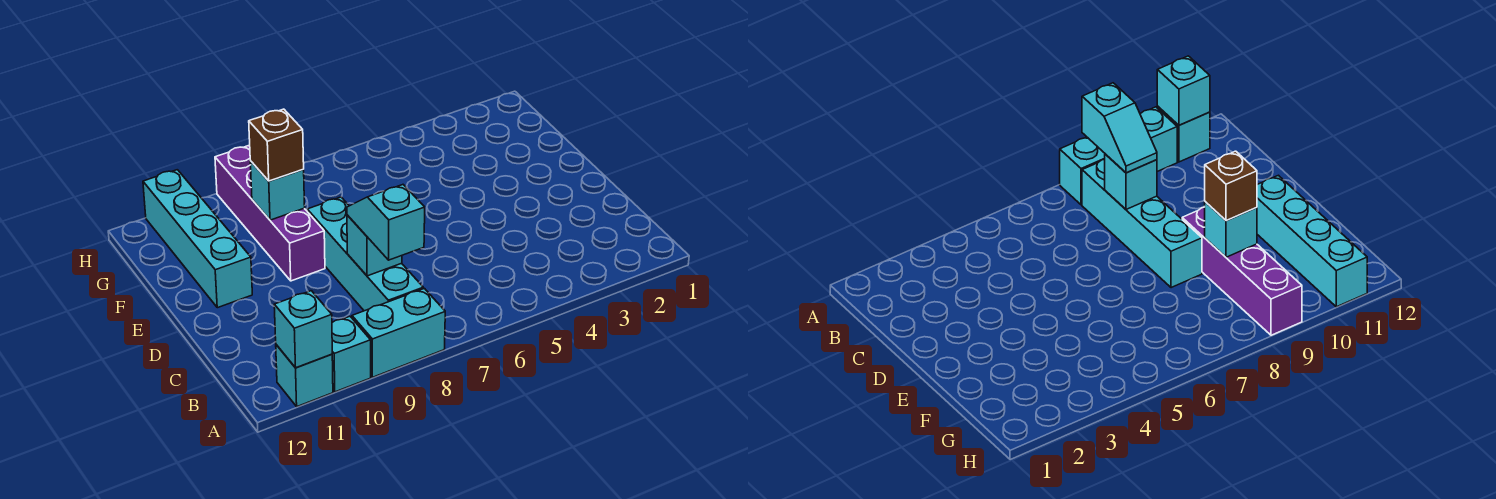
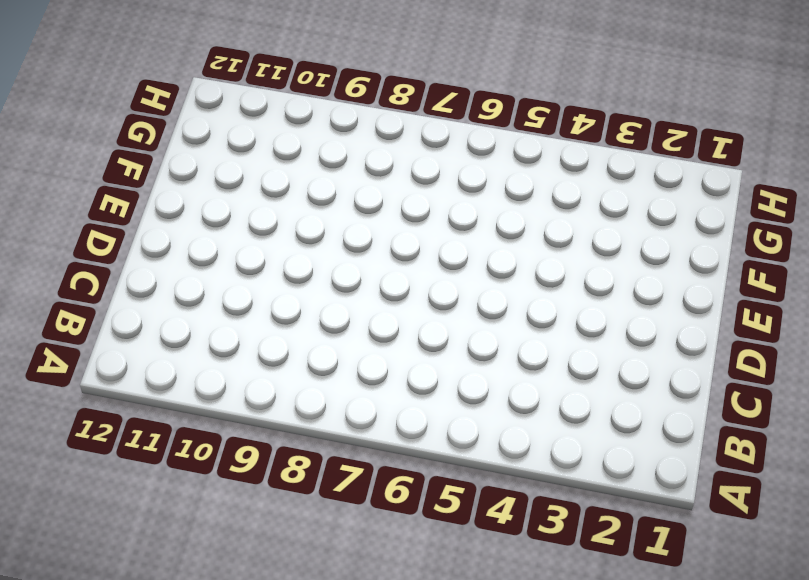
none -> cyan 1x2 brick [352,288,445,377]
none -> cyan 1x1 brick [332,316,371,392]

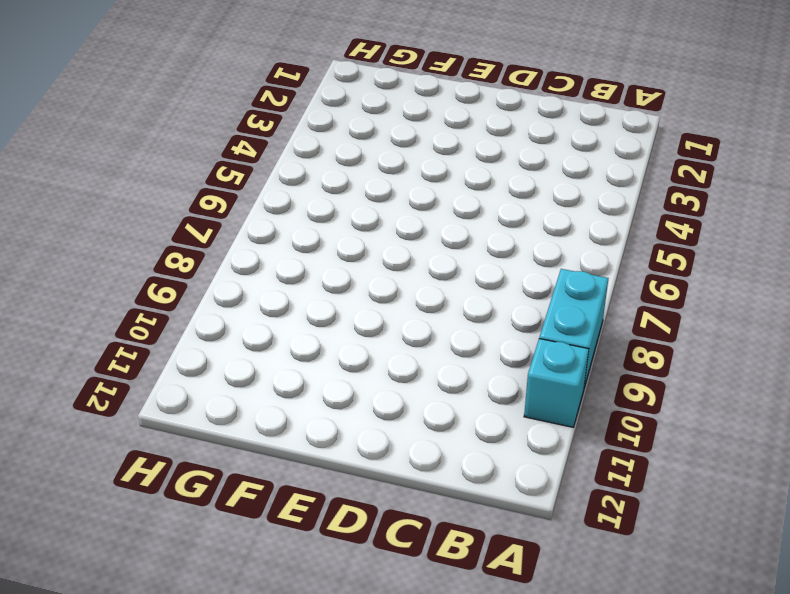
none -> cyan 1x1 brick [276,345,333,406]
none -> cyan 1x4 brick [307,197,423,311]

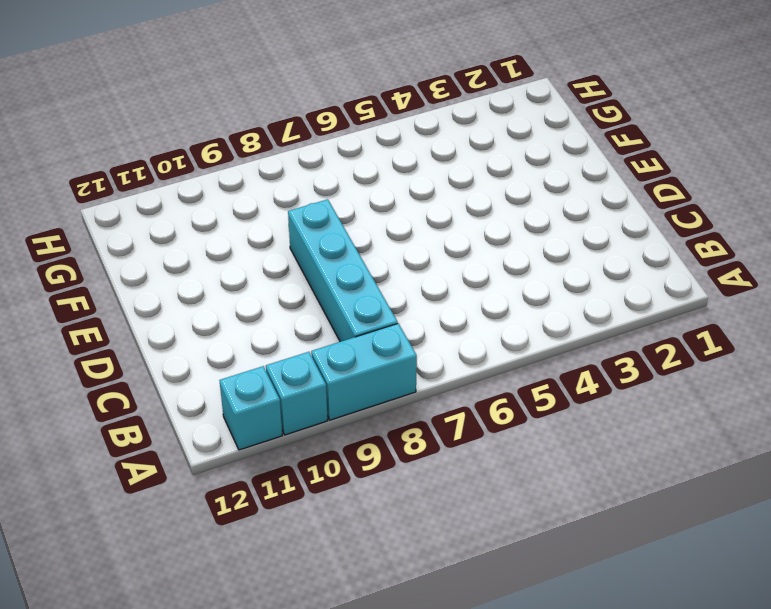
none -> purple 1x4 brick [215,146,325,281]
none -> cyan 1x4 brick [143,170,252,308]

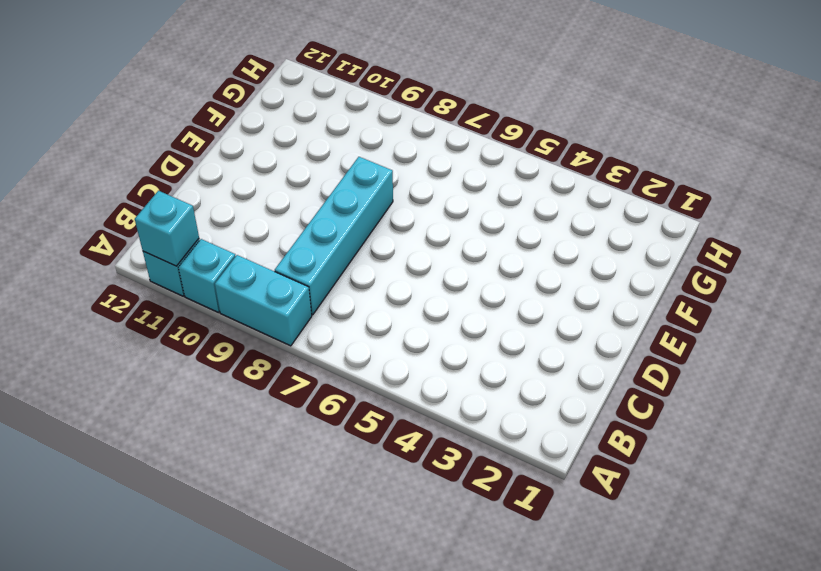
none -> purple 1x4 brick [215,146,325,281]
none -> cyan 1x4 brick [143,170,252,308]

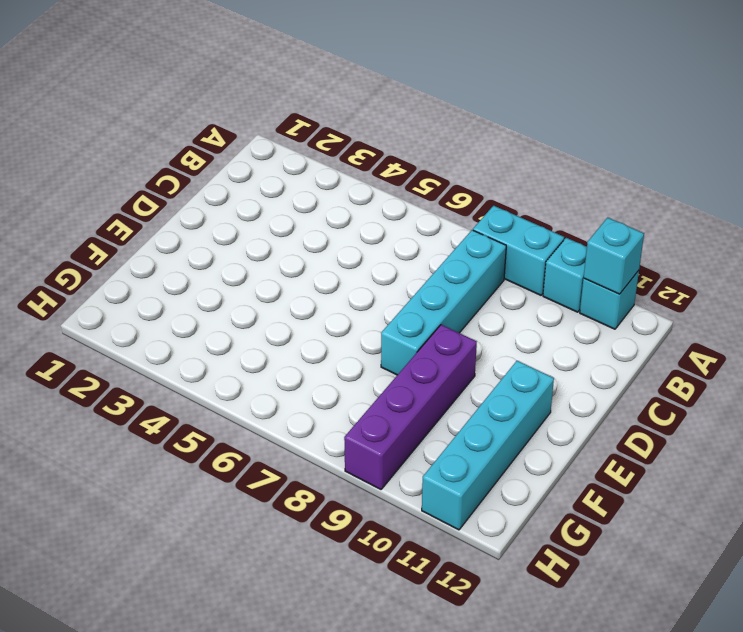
none -> cyan 1x1 brick [347,215,402,276]
none -> cyan 1x1 brick [250,161,305,220]

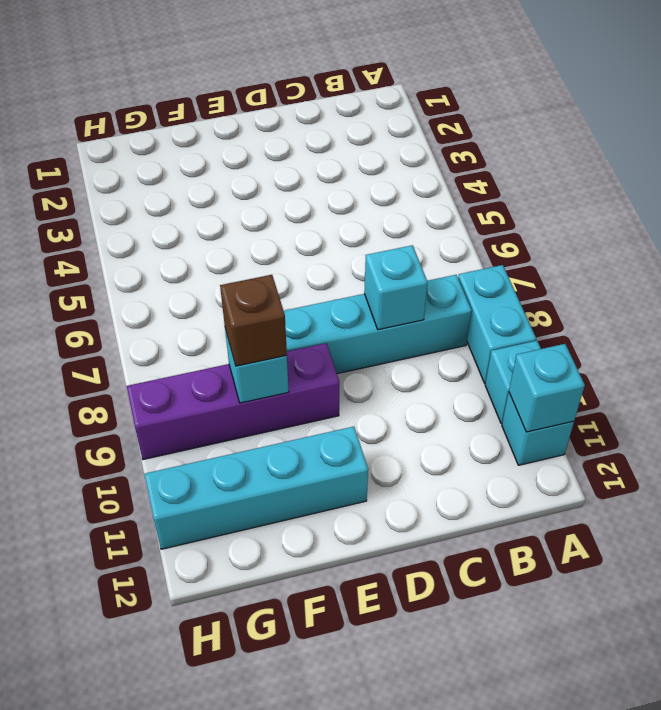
none -> cyan 1x2 slope [347,185,425,260]

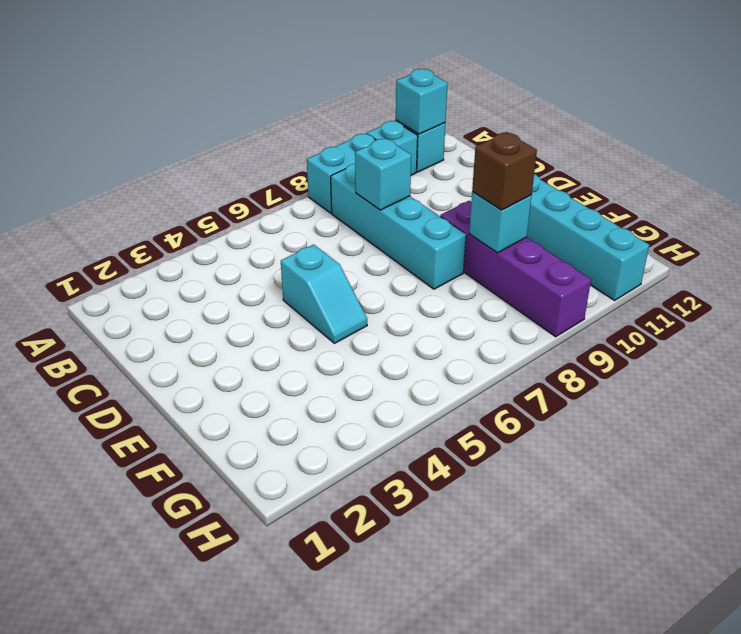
cyan 1x2 slope [281,245,367,343] -> cyan 1x2 slope moved to [347,185,425,260]

